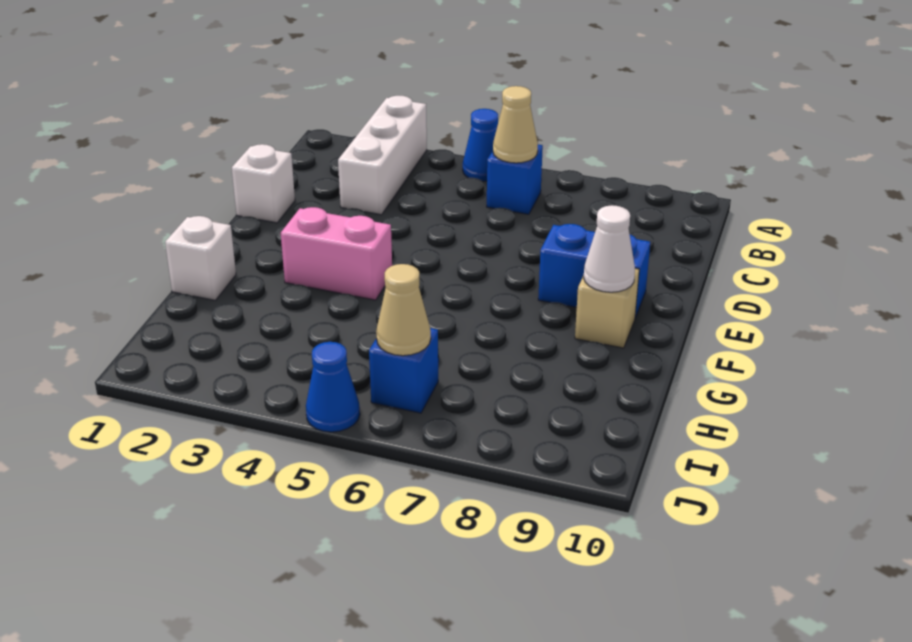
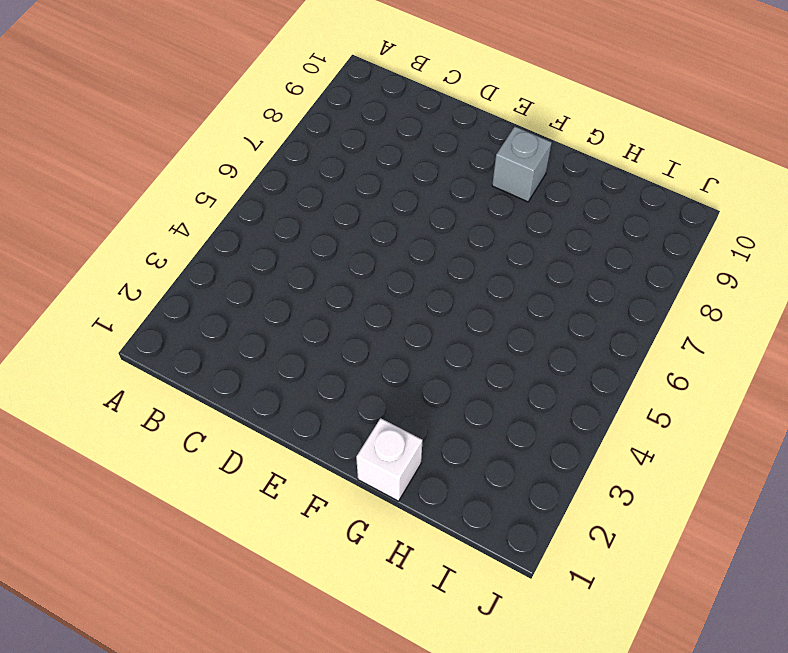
grey 1x1 brick [492,127,552,202] -> tan 1x1 brick [575,268,639,348]
none -> white 1x3 brick [338,96,427,215]
none -> blue 1x1 cone [463,109,498,181]
none -> blue 1x1 brick [487,145,543,214]

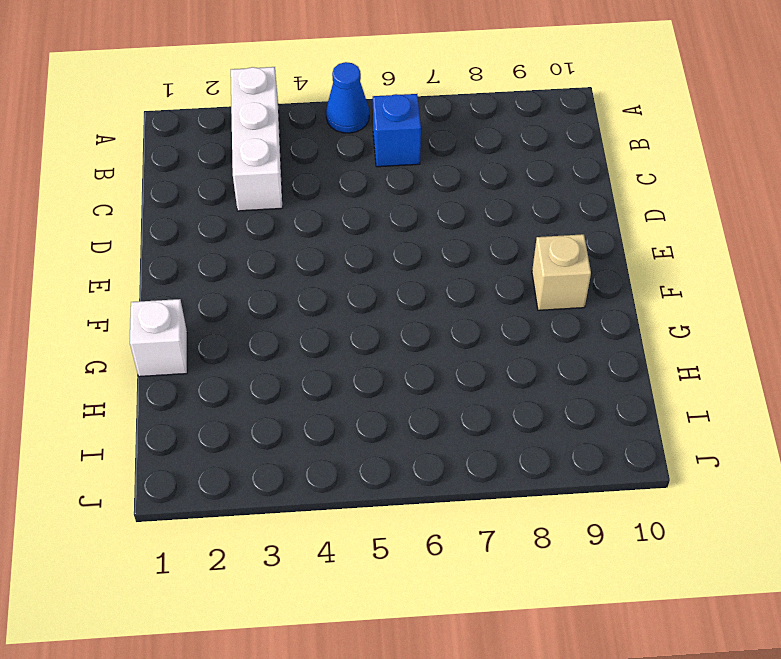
none -> white 1x1 brick [232,144,295,223]
none -> blue 1x2 brick [538,224,650,318]
none -> pink 1x2 brick [281,207,392,300]

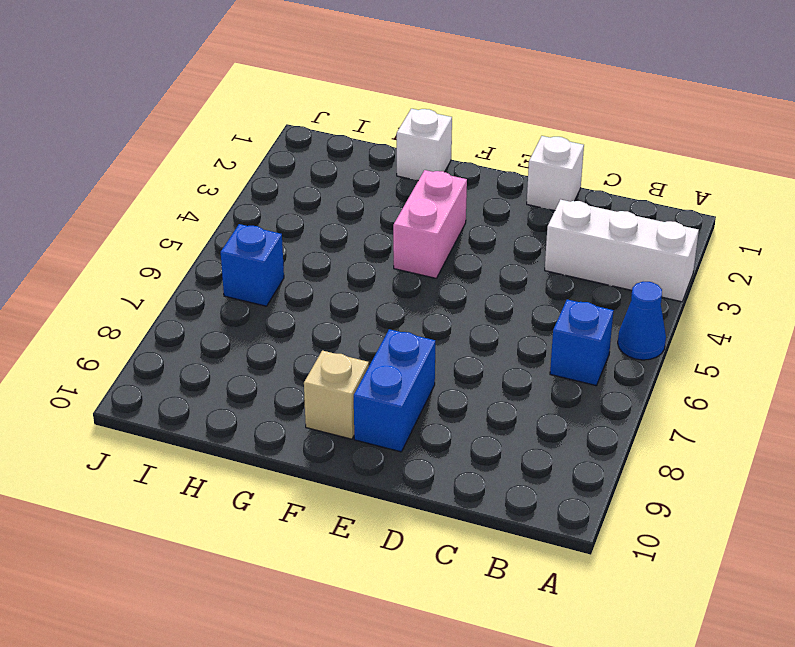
none -> blue 1x1 cone [306,342,360,432]
none -> tan 1x1 cone [493,86,538,163]
none -> white 1x1 cone [584,205,635,292]

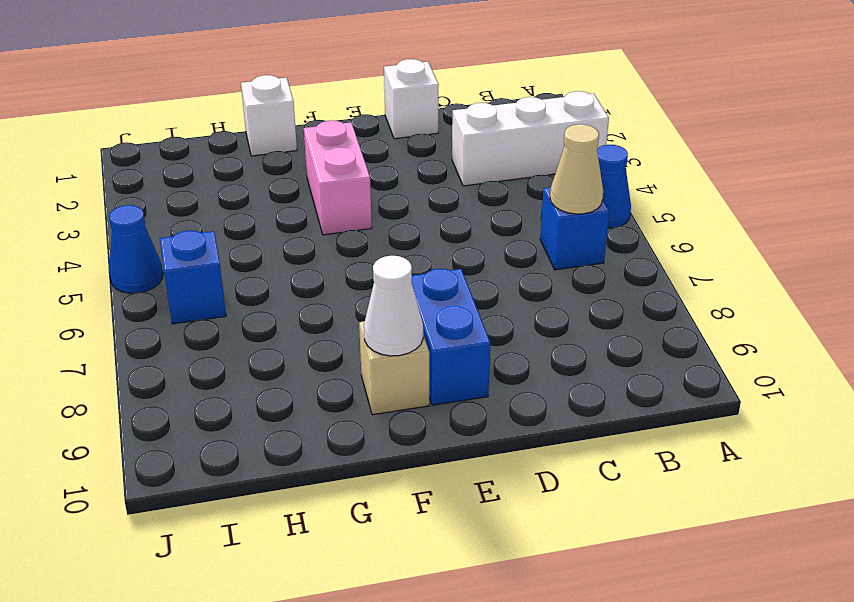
none -> tan 1x1 cone [376,264,431,356]

